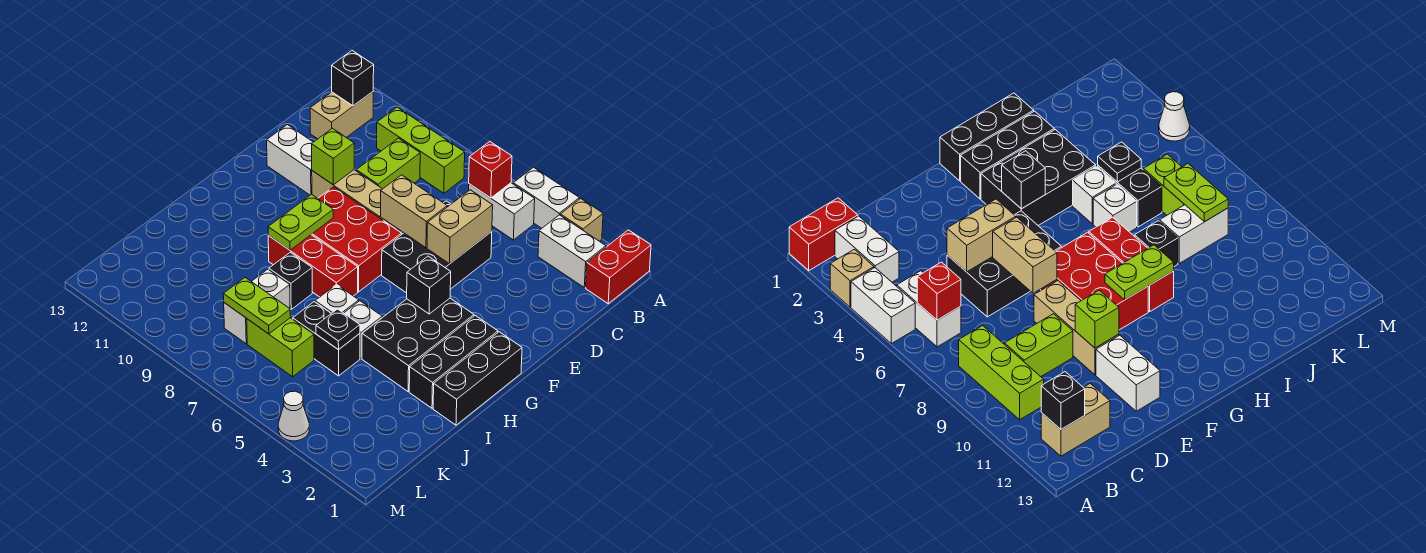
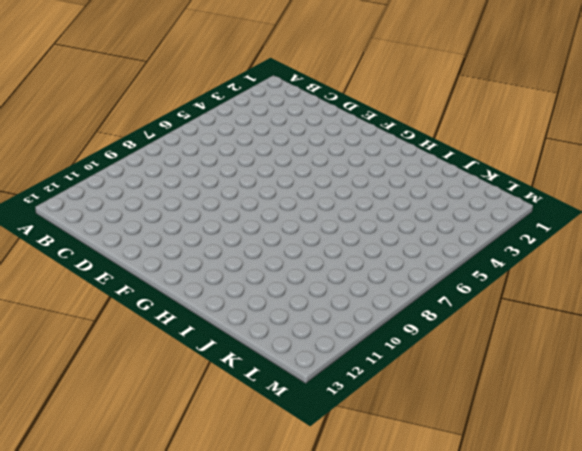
none -> red 1x2 brick [586,230,651,304]
none -> tan 1x1 brick [560,198,603,241]
none -> white 1x2 brick [513,167,579,228]
none -> white 1x2 brick [538,215,606,287]

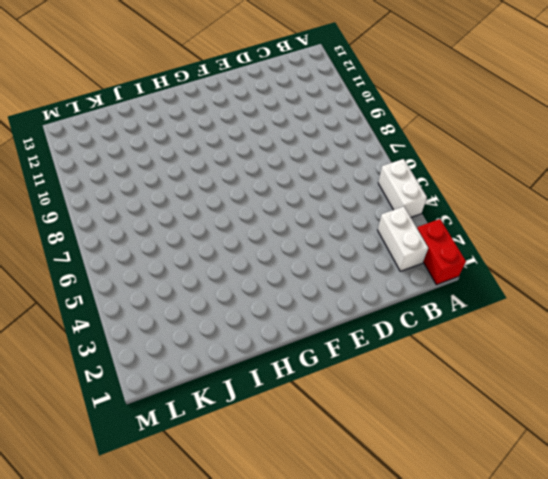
red 1x2 brick [417,219,466,285] -> red 1x2 brick turned to [586,230,651,304]
none -> tan 1x1 brick [560,198,603,241]
none -> white 1x2 brick [469,183,535,240]
none -> lime 1x3 brick [377,107,465,193]
none -> tan 1x2 brick [310,92,373,139]

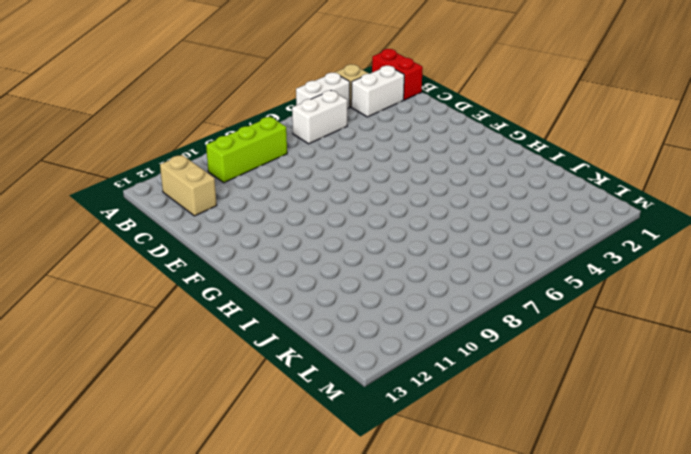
none -> lime 1x2 brick [356,138,420,189]
none -> black 2x3 brick [382,201,492,293]
none -> tan 1x3 brick [312,170,397,230]
none -> white 1x2 brick [267,125,313,195]

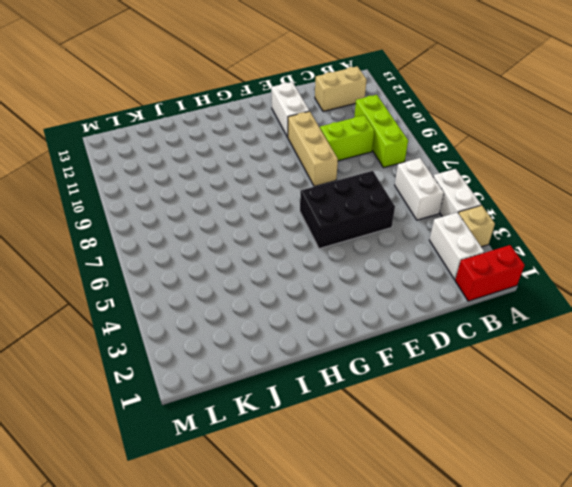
none -> red 2x3 brick [311,187,402,292]
none -> black 1x3 brick [433,332,522,425]
none -> black 1x3 brick [409,315,498,408]
none -> black 2x3 brick [362,298,474,391]

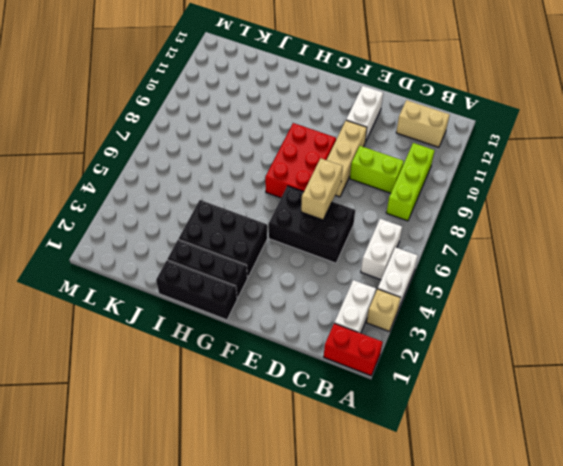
none -> red 1x3 brick [268,235,358,297]
none -> white 1x1 brick [344,301,382,358]
none -> white 1x1 brick [315,284,359,314]
none -> black 1x1 brick [269,252,312,309]

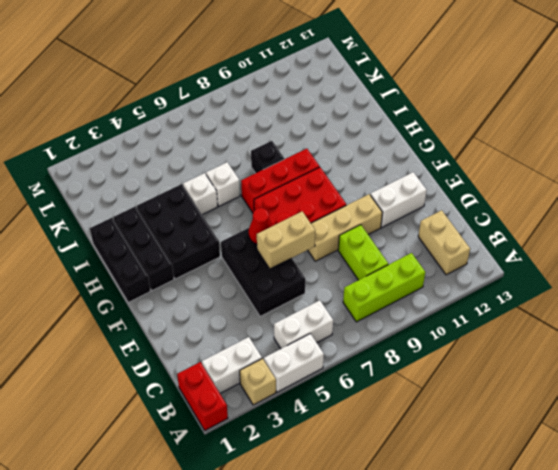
red 1x1 cone [249,208,272,244] -> none
none -> black 1x2 brick [293,302,360,376]
none -> white 1x2 brick [224,269,290,344]
none -> lime 1x2 brick [247,318,314,377]
none -> white 1x1 cone [278,391,309,441]

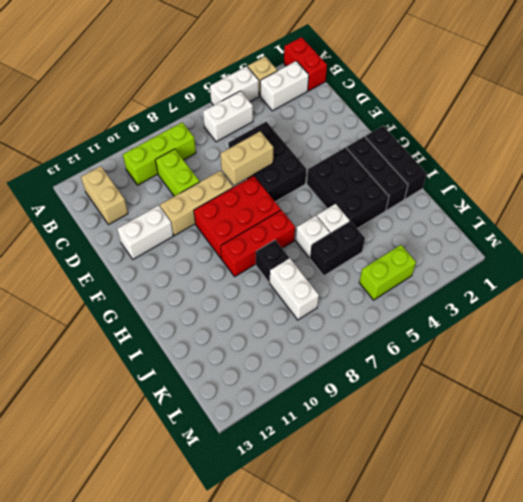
lime 1x2 brick [359,245,416,300] -> lime 1x2 brick moved to [247,318,314,377]
none -> white 1x1 cone [278,391,309,441]
none -> red 1x1 brick [469,141,512,198]
none -> black 1x1 brick [332,51,374,106]
none -> tan 1x2 brick [427,190,493,264]

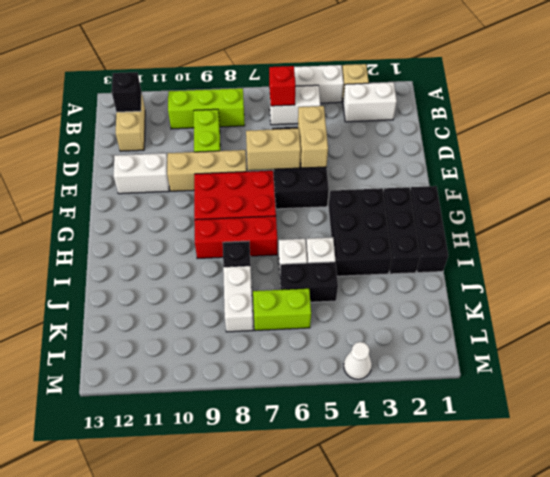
none -> red 1x2 brick [586,230,651,304]
none -> lime 1x1 brick [312,128,354,185]
none -> black 1x1 brick [407,256,451,314]
none -> lime 1x2 plate [268,195,333,250]

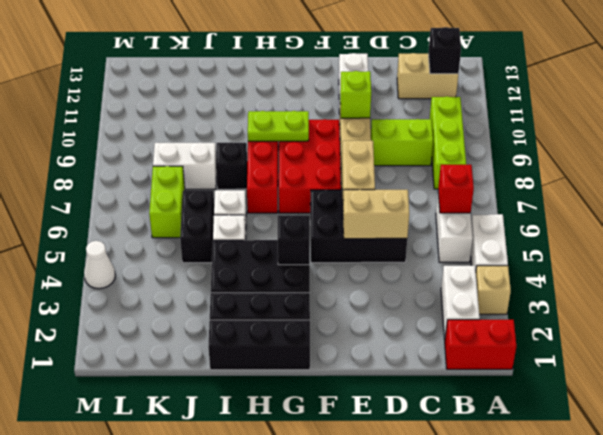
none -> black 1x1 plate [316,309,360,350]
none -> lime 1x2 plate [223,278,290,334]

